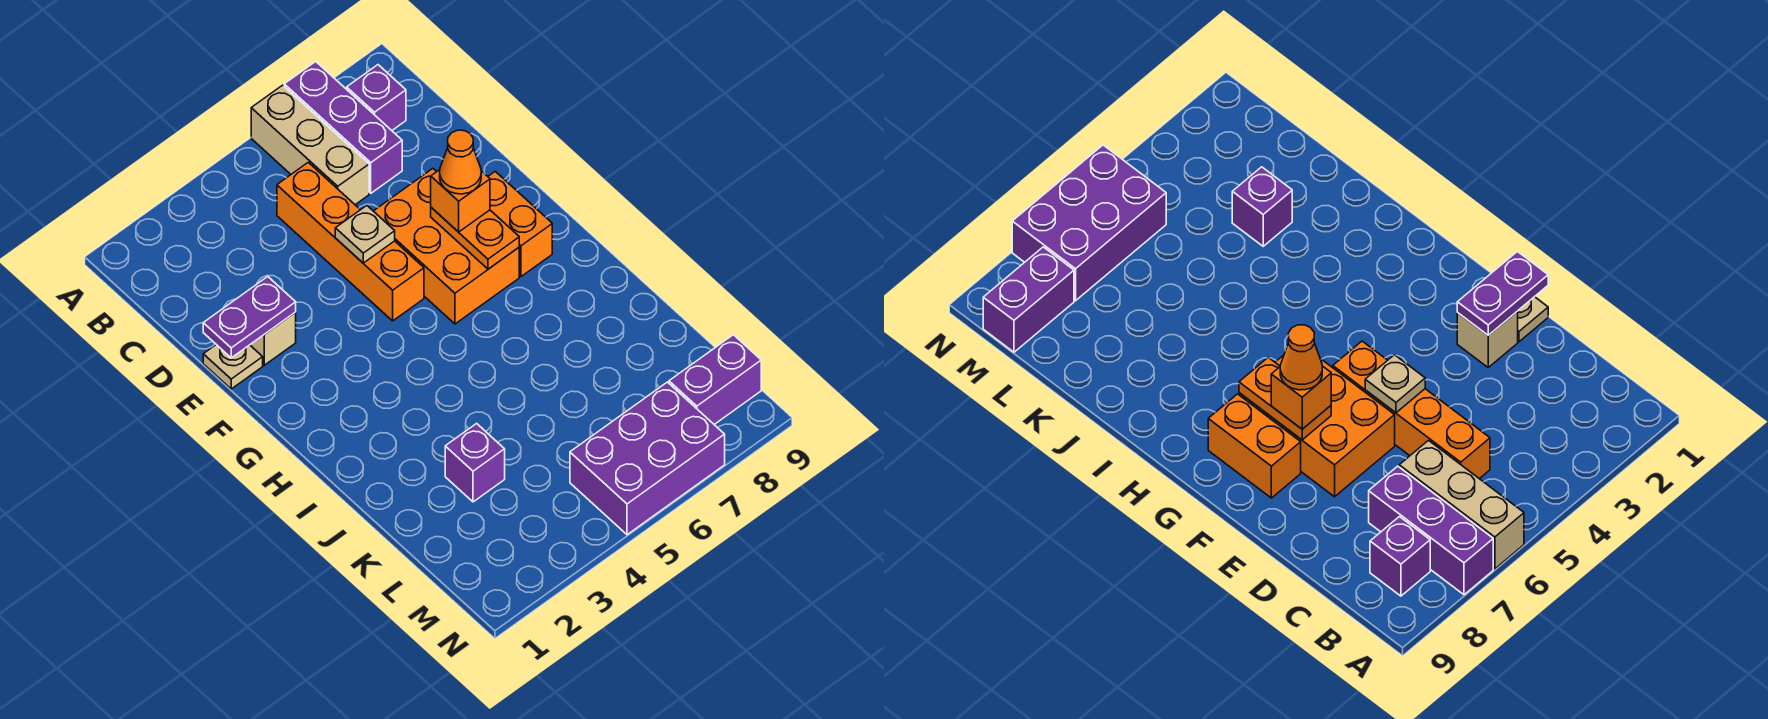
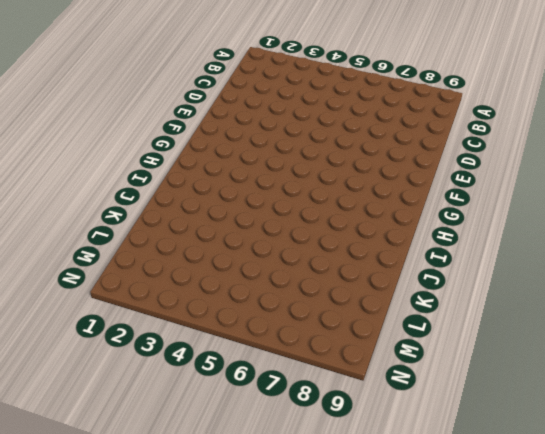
none -> tan 1x3 brick [251,85,369,205]
none -> purple 1x3 brick [284,62,402,193]
none -> purple 1x1 brick [347,65,406,130]

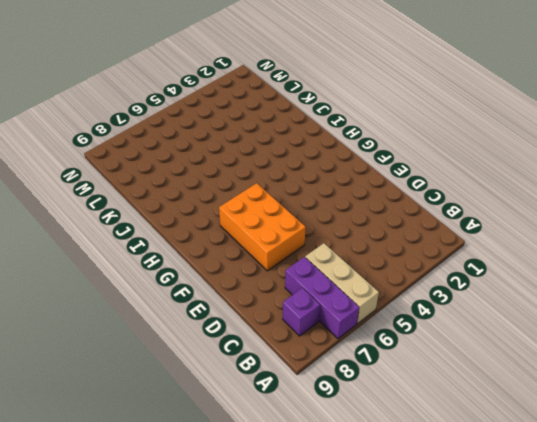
none -> orange 1x4 brick [277,162,424,321]
none -> tan 1x1 plate [203,345,263,389]
none -> tan 1x1 brick [250,312,296,365]

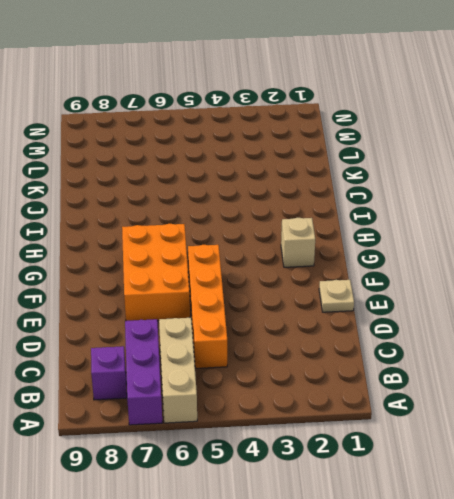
tan 1x1 brick [281,217,315,267] -> tan 1x1 brick moved to [250,312,296,365]
none -> orange 1x2 brick [488,171,552,276]
none -> purple 1x1 brick [445,424,505,502]
none -> purple 2x3 brick [570,382,725,535]

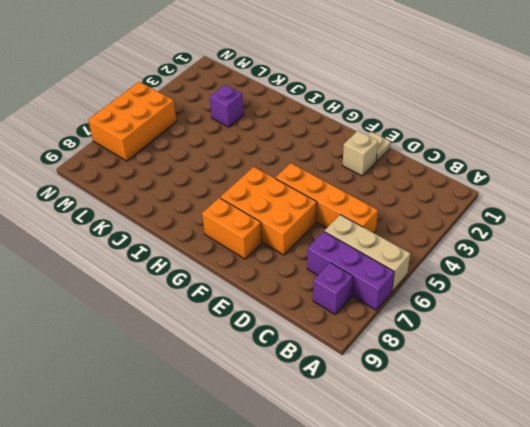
orange 2x3 brick [88,82,176,161] -> purple 2x3 brick [570,382,725,535]
none -> purple 1x2 brick [669,335,761,424]
none -> purple 1x2 plate [203,277,296,358]
none -> tan 1x1 plate [335,206,395,263]

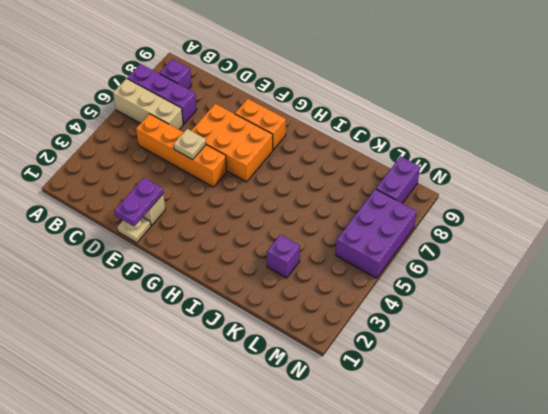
none -> orange 1x2 plate [431,207,519,269]
none -> orange 1x1 brick [431,170,490,232]
none -> orange 1x1 cone [440,130,481,194]

